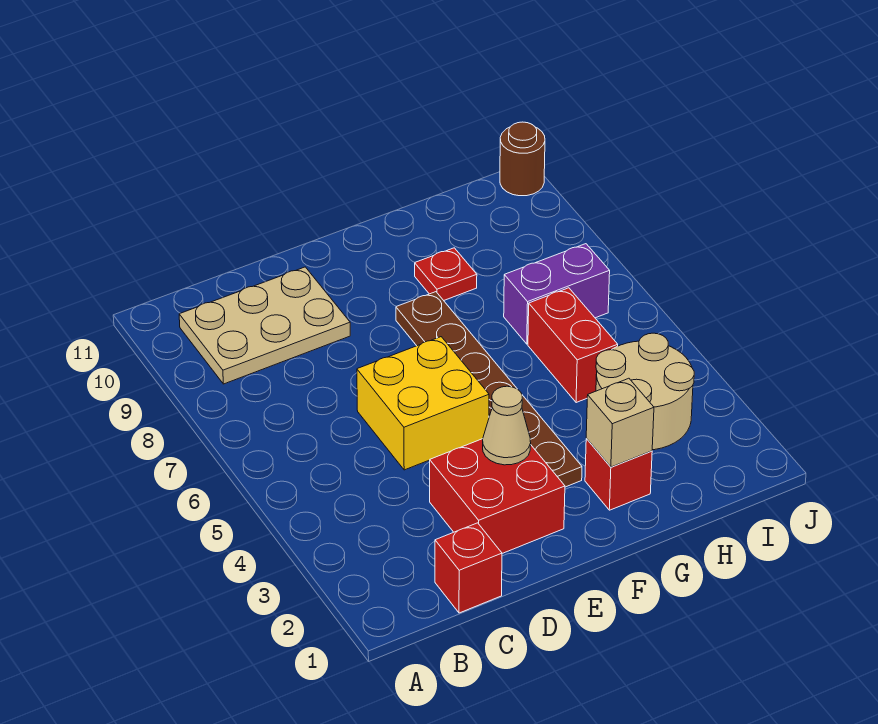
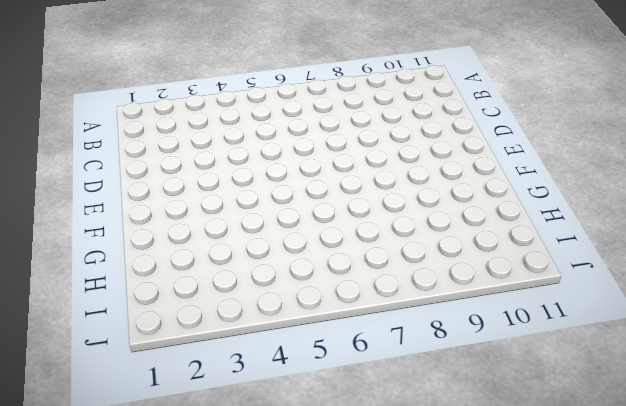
none -> tan 2x3 plate [179,267,350,384]
none -> red 1x1 brick [435,523,502,613]
none -> red 2x2 brick [430,439,565,553]

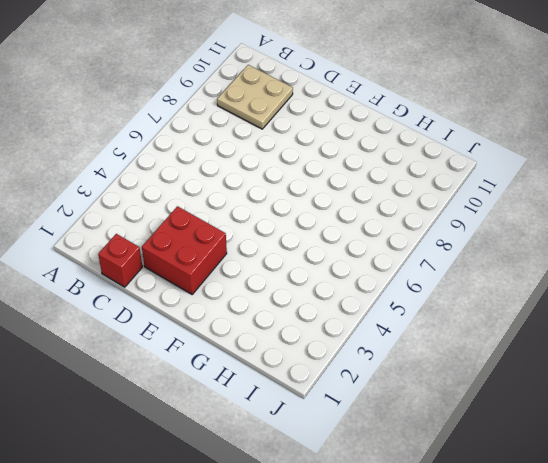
tan 2x2 plate [217,65,293,129] -> tan 2x3 plate [179,267,350,384]
none -> yellow 2x2 brick [357,337,489,470]
none -> brown 1x6 plate [396,292,582,487]
none -> red 1x1 brick [585,439,652,510]

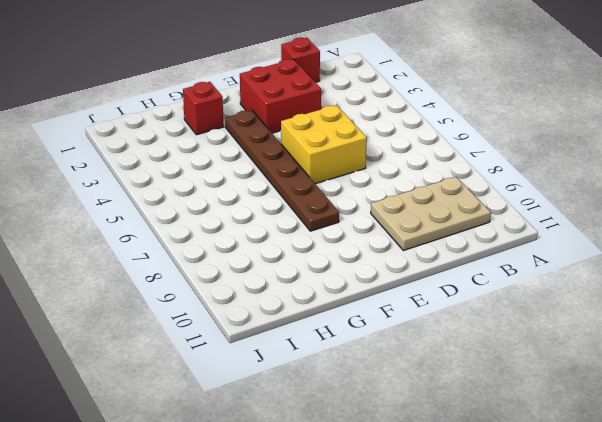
none -> red 1x1 plate [415,248,477,300]
none -> tan 2x2 round brick [596,333,694,450]
none -> red 1x2 brick [528,288,618,403]

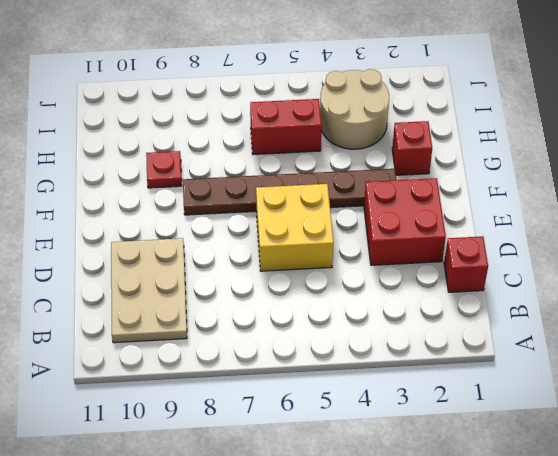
none -> purple 1x2 brick [504,244,610,344]
none -> brown 1x1 round brick [500,122,545,196]
none -> tan 1x1 cone [483,386,531,465]

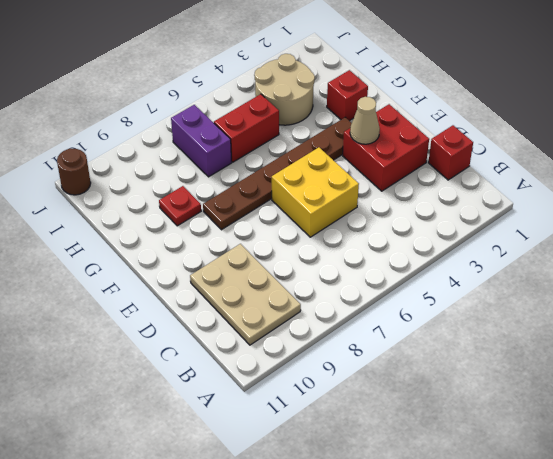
none -> tan 1x1 brick [586,378,654,467]

